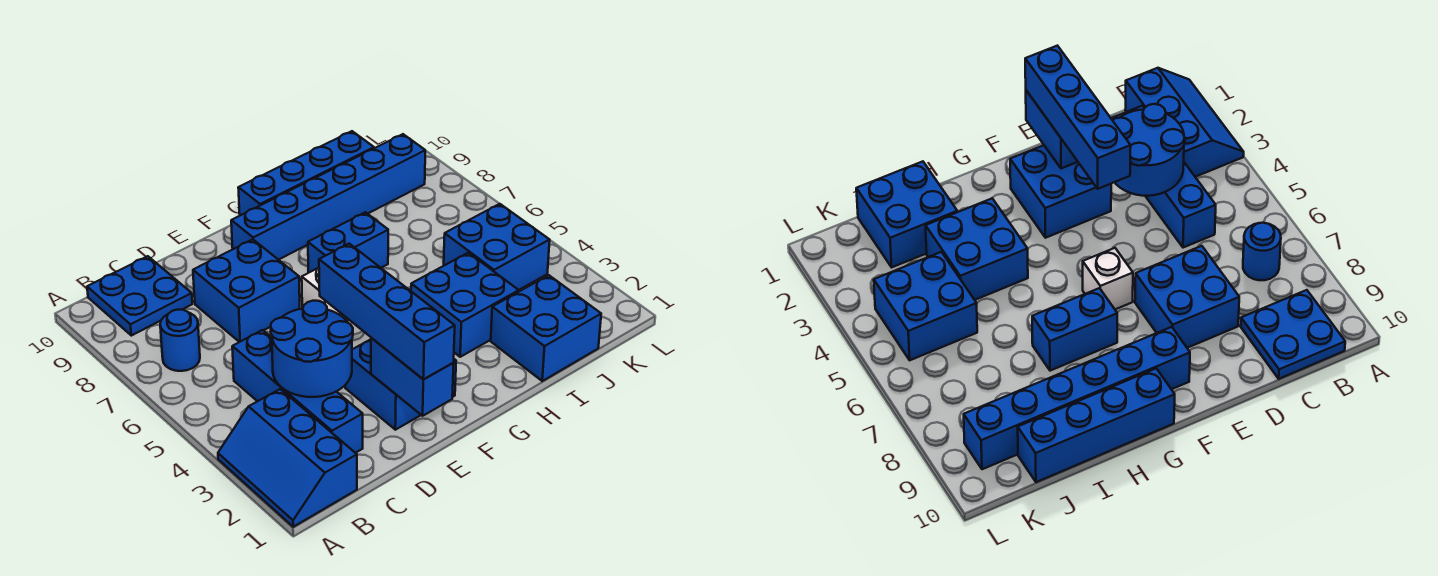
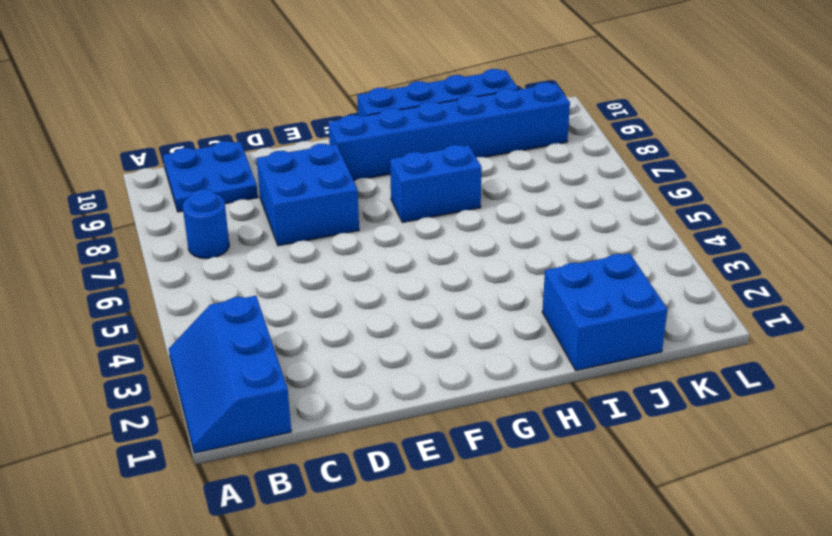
none -> blue 1x4 brick [232,330,363,453]
none -> blue 2x2 brick [345,339,456,430]
none -> white 1x1 brick [302,268,347,319]

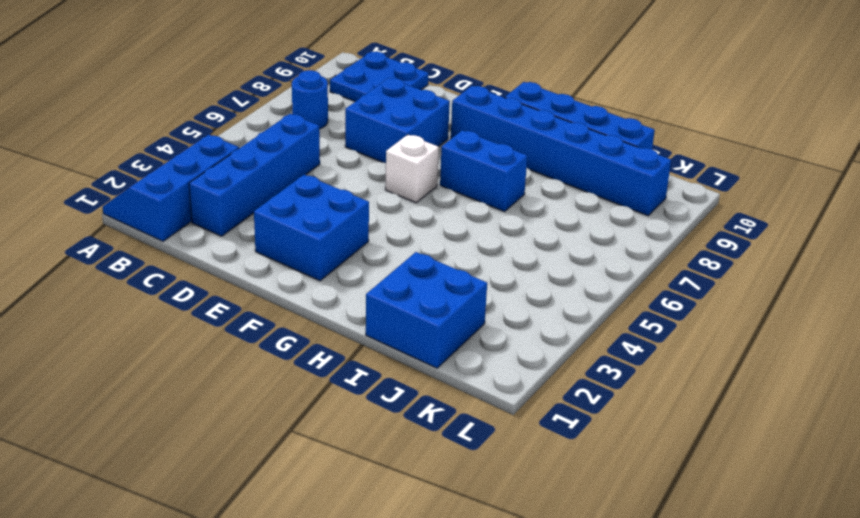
none -> blue 2x2 brick [411,253,519,357]
none -> blue 2x2 brick [444,204,550,290]
none -> blue 2x2 round brick [271,301,353,397]

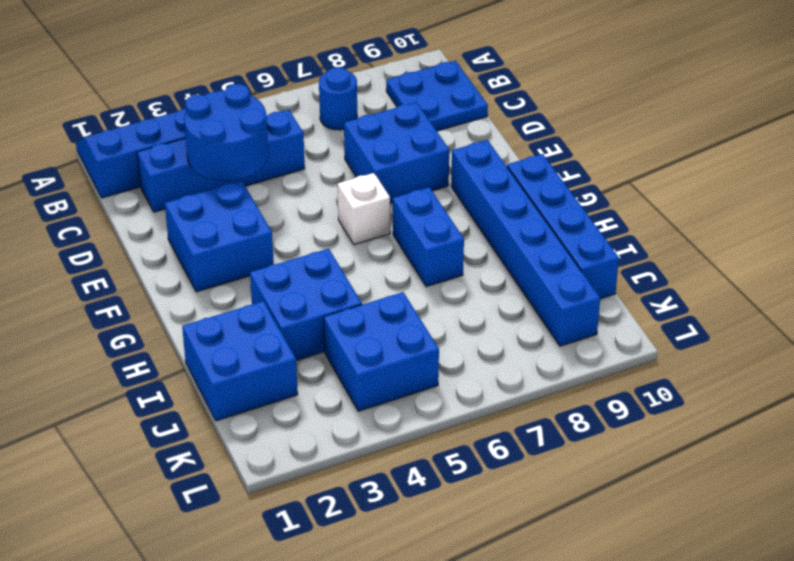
none -> blue 1x2 brick [371,338,454,416]
none -> blue 1x4 brick [319,244,455,379]

